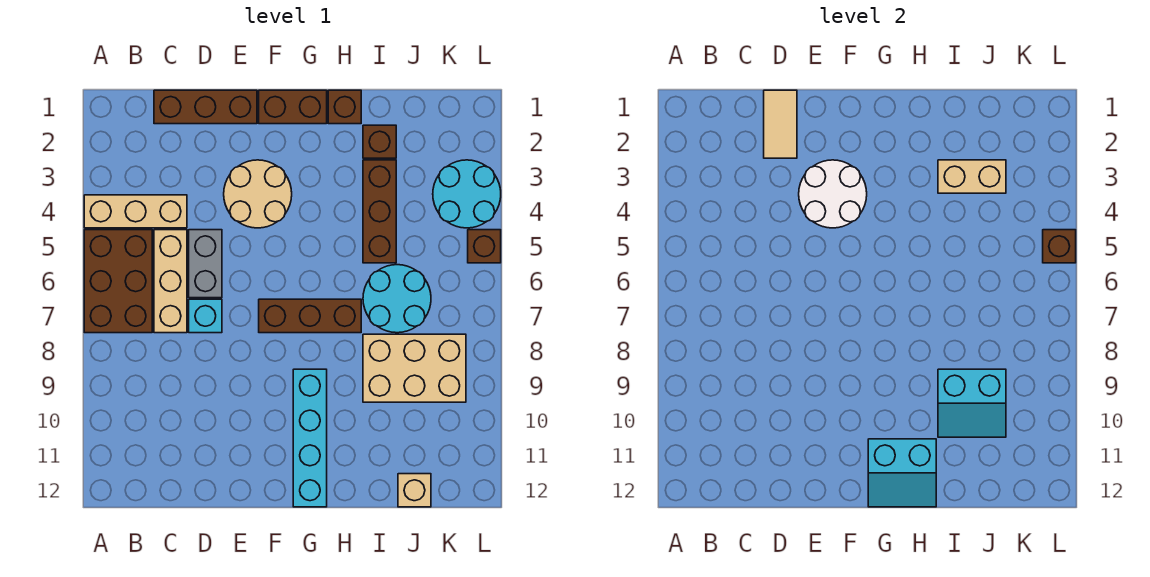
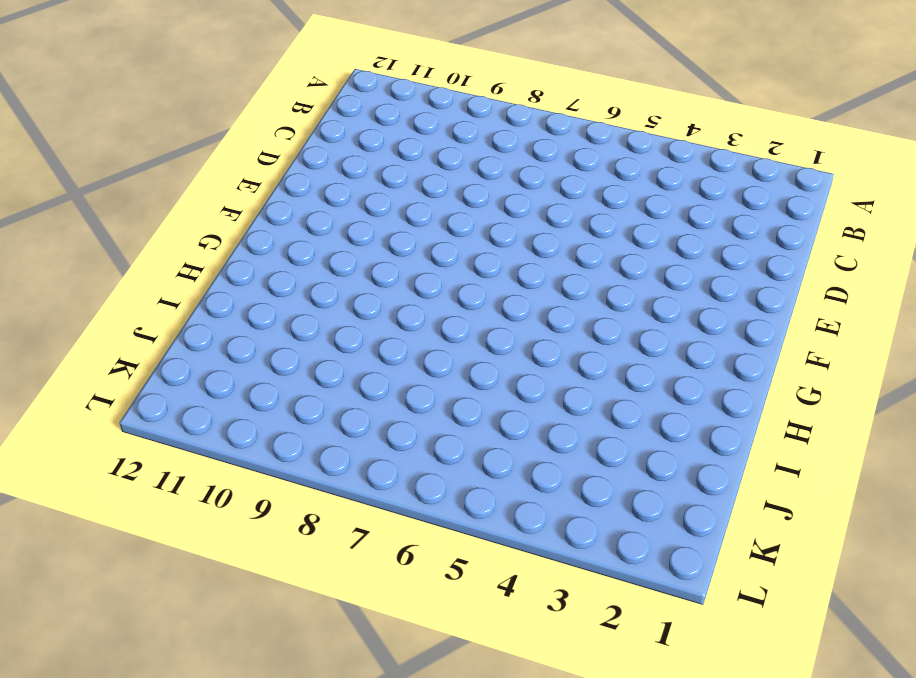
none -> tan 1x3 brick [84,195,187,228]
none -> brown 2x3 brick [84,230,152,333]
none -> brown 1x3 brick [154,90,257,124]

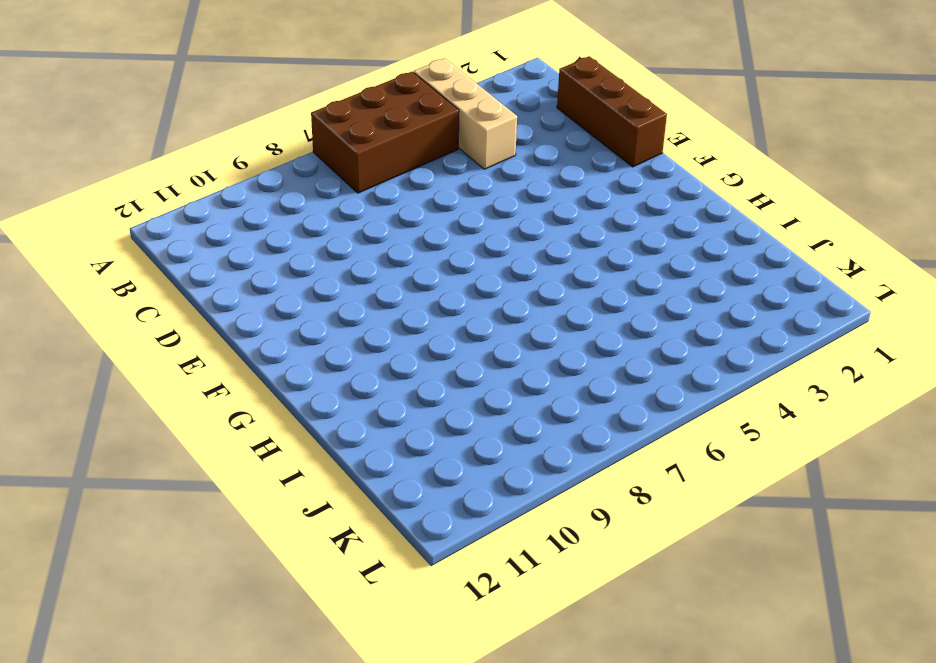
none -> tan 1x3 brick [154,230,187,333]
none -> grey 1x2 brick [189,230,222,298]
none -> cyan 1x1 brick [189,299,222,333]

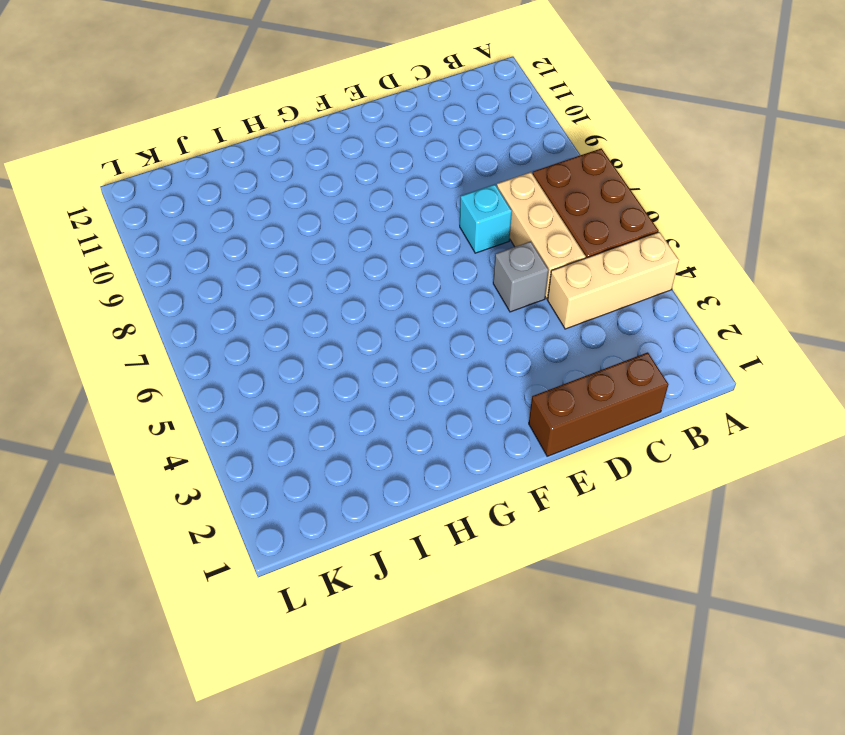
grey 1x1 brick [493,241,549,312] -> grey 1x2 brick [189,230,222,298]
none -> tan 2x2 round brick [224,160,292,228]
none -> brown 1x2 brick [259,90,327,124]
none -> brown 1x3 brick [259,299,361,333]

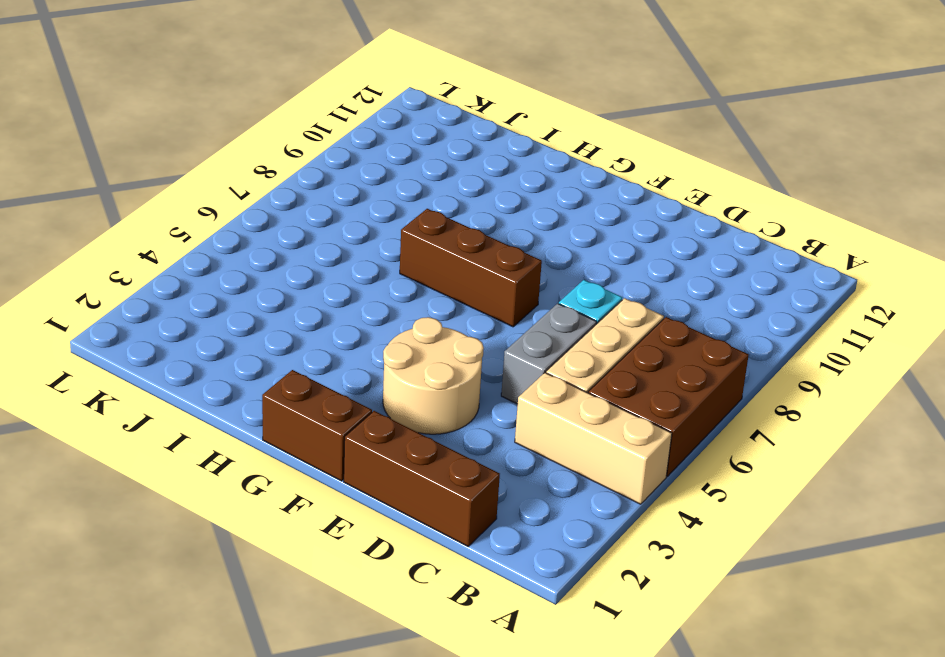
none -> cyan 1x4 brick [293,369,327,507]
none -> brown 1x1 brick [328,90,361,124]
none -> brown 1x1 brick [363,125,396,158]

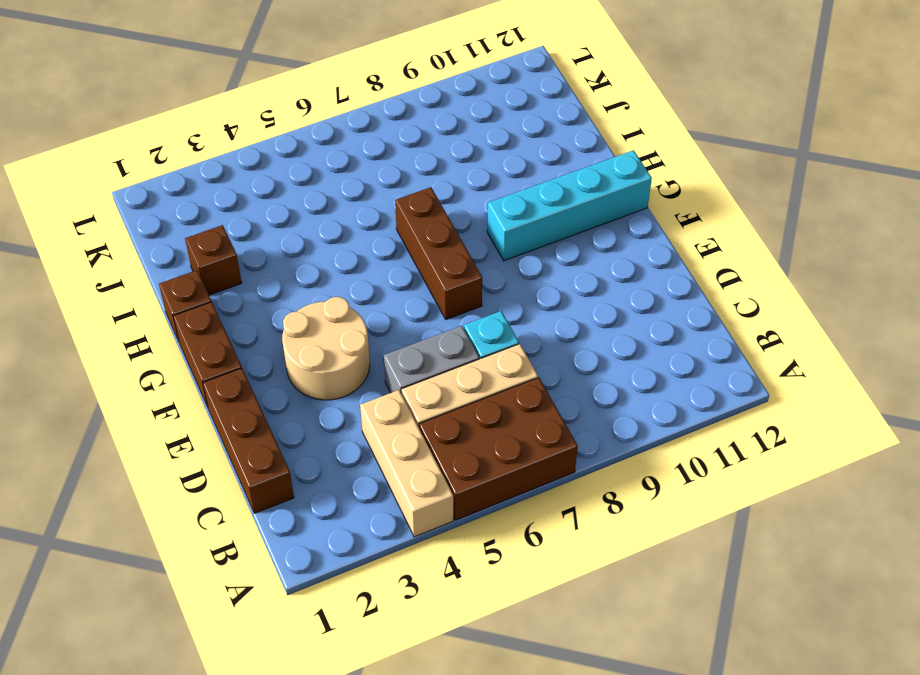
none -> brown 1x3 brick [363,160,396,263]
none -> cyan 2x2 round brick [363,265,431,333]
none -> tan 2x3 brick [363,334,466,402]

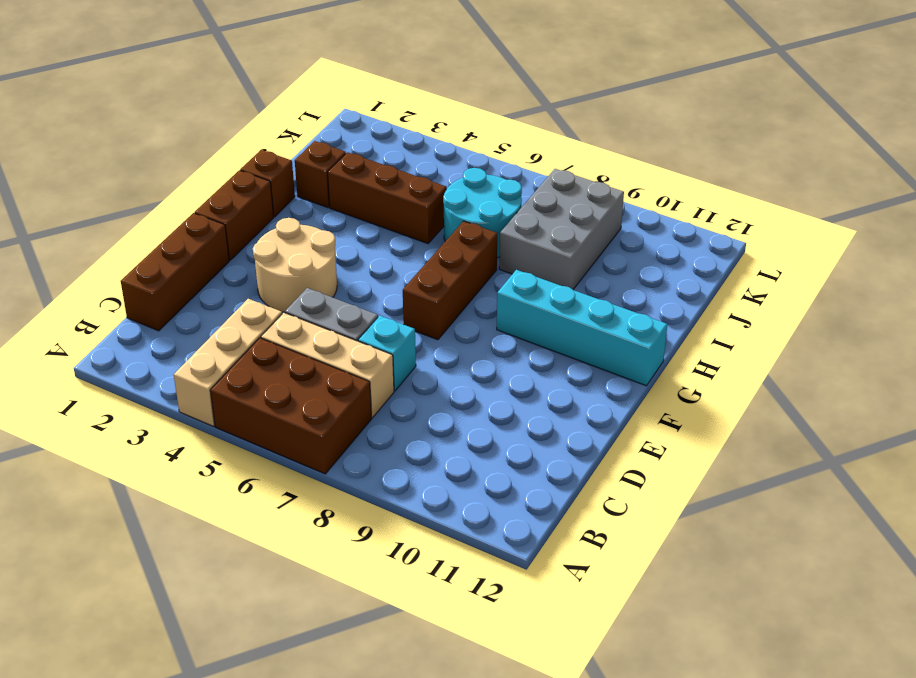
grey 2x3 brick [499,169,624,289] -> tan 2x3 brick [363,334,466,402]
none -> tan 1x1 brick [398,474,431,507]
none -> cyan 2x2 round brick [433,160,501,228]
none -> brown 1x1 brick [468,230,501,263]

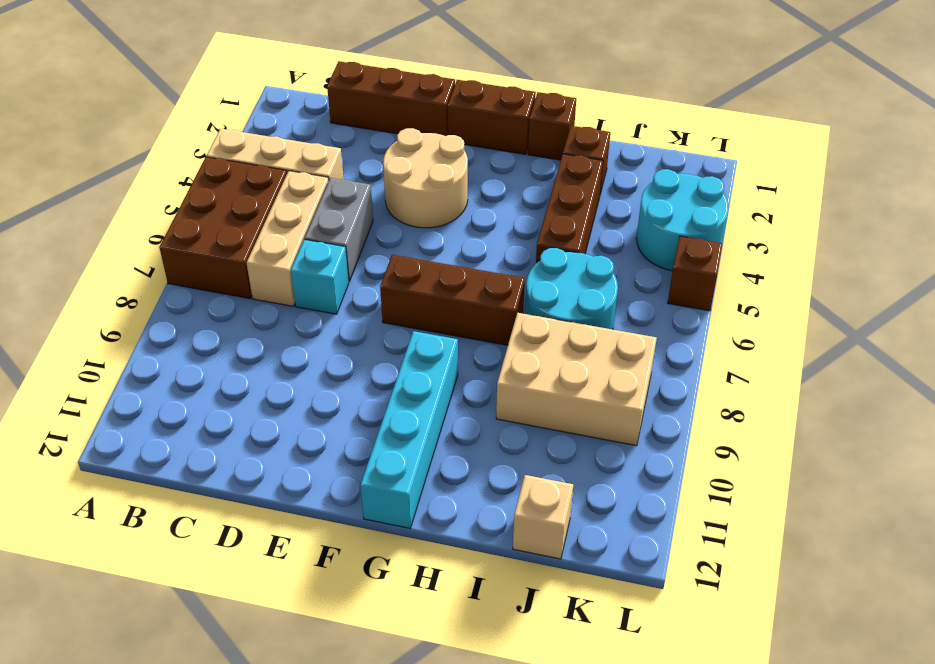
none -> tan 1x2 tile [764,90,797,158]
none -> white 2x2 round brick [799,160,867,228]
none -> cyan 2x2 slope [868,439,936,507]

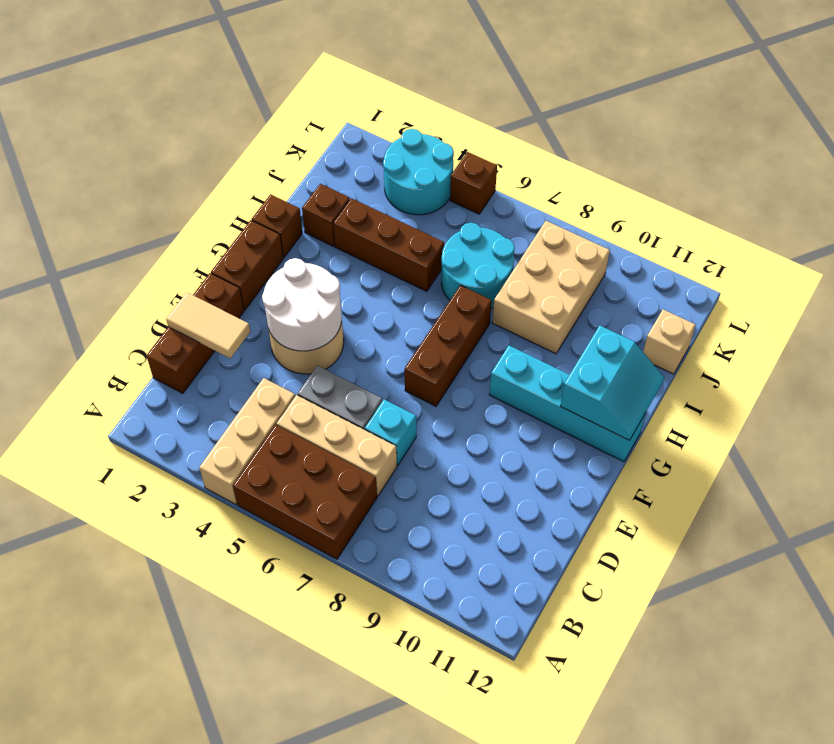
none -> tan 1x2 brick [938,160,1006,193]
none -> cyan 2x2 slope [938,369,1006,437]
none -> brown 1x1 brick [1043,230,1076,263]

